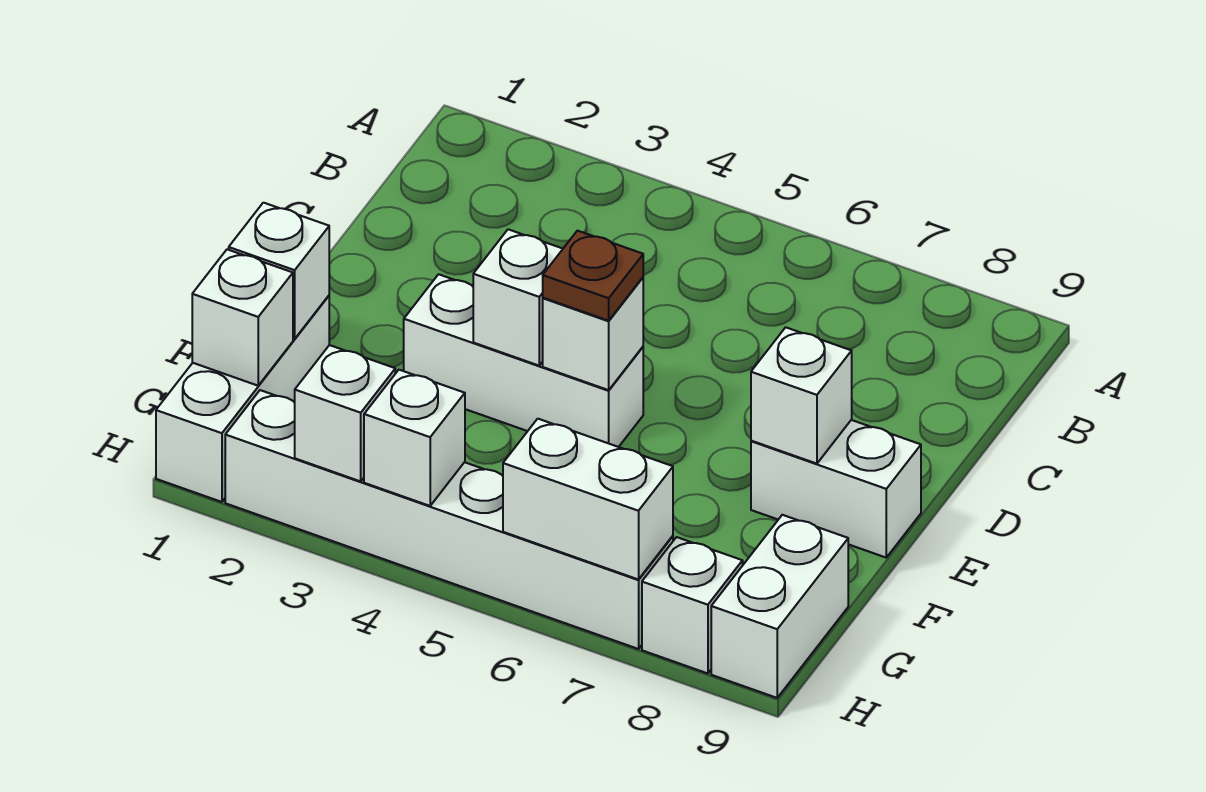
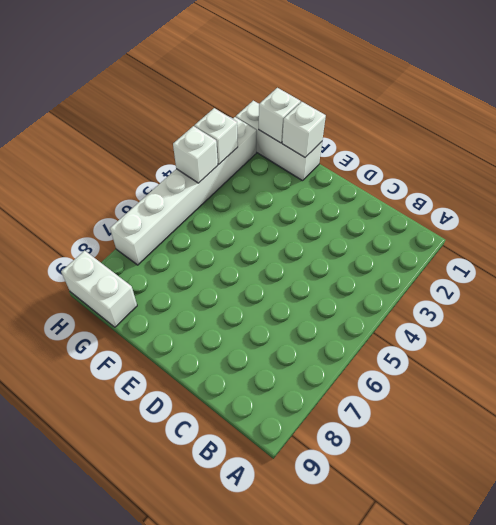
none -> white 1x3 brick [404,274,643,447]
none -> white 1x2 brick [751,420,921,557]
none -> white 1x1 brick [642,537,743,673]

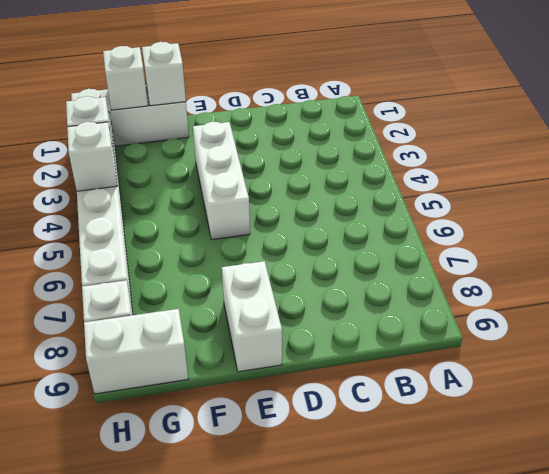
none -> white 1x1 brick [473,229,563,366]
none -> white 1x1 brick [543,277,643,390]
none -> white 1x1 brick [751,327,852,464]

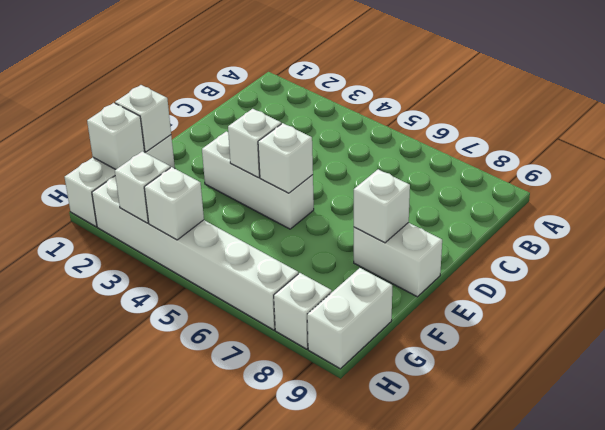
none -> white 1x2 brick [503,419,673,580]
none -> brown 1x1 plate [543,231,643,321]

